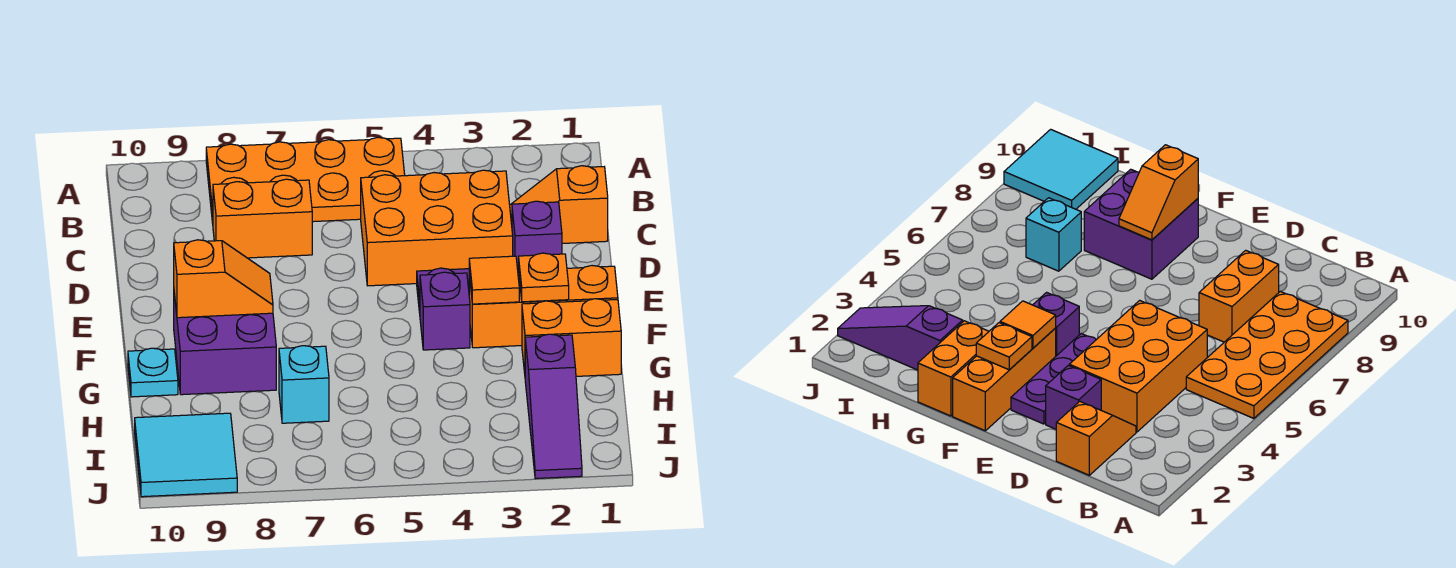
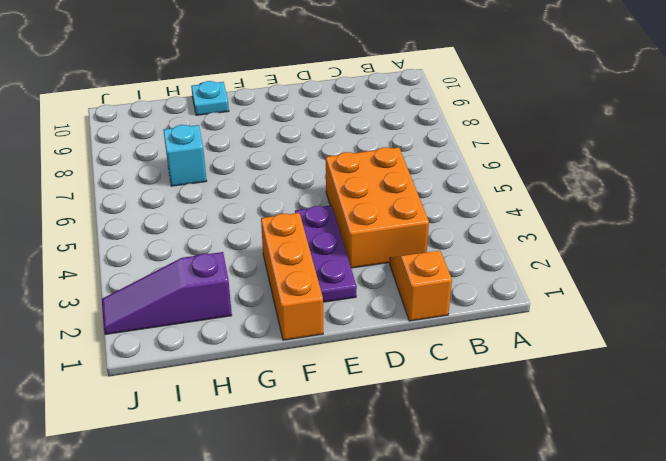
none -> orange 2x4 plate [206,137,405,223]
none -> orange 1x2 brick [213,179,312,258]
none -> purple 1x1 brick [512,201,562,266]

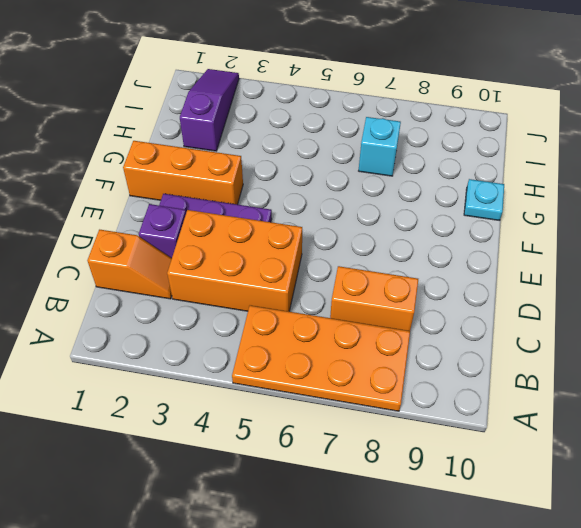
none -> purple 1x1 brick [420,272,470,350]
none -> purple 2x2 brick [174,294,276,395]
none -> orange 1x2 brick [522,299,621,376]

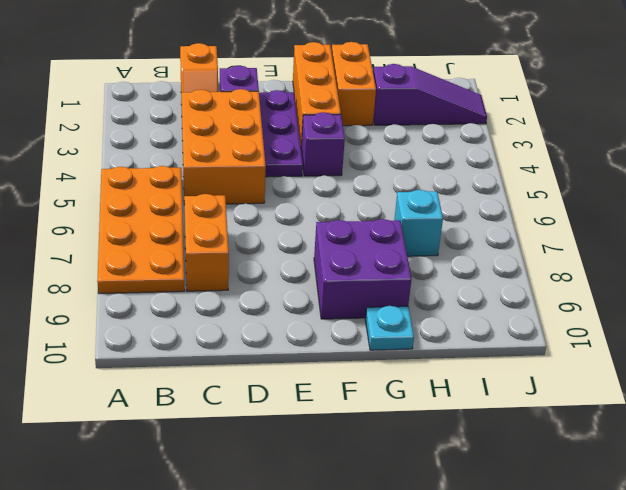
none -> cyan 2x2 tile [135,413,237,497]
none -> orange 1x1 plate [519,253,569,302]
none -> orange 1x1 tile [469,256,519,304]

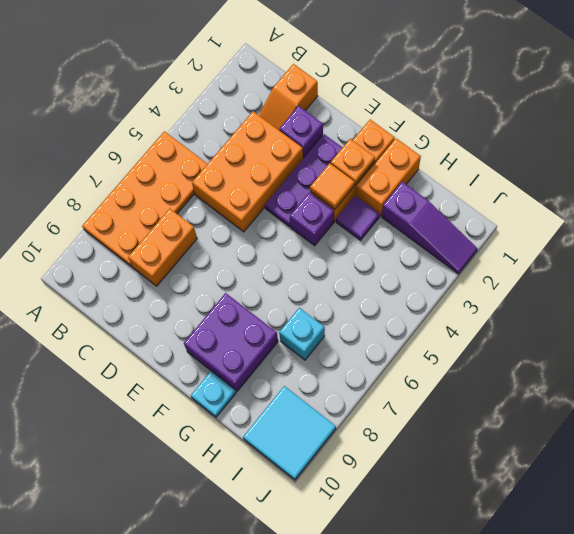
purple 1x1 tile [336,196,380,240] -> none
none -> orange 1x2 slope [174,240,273,318]

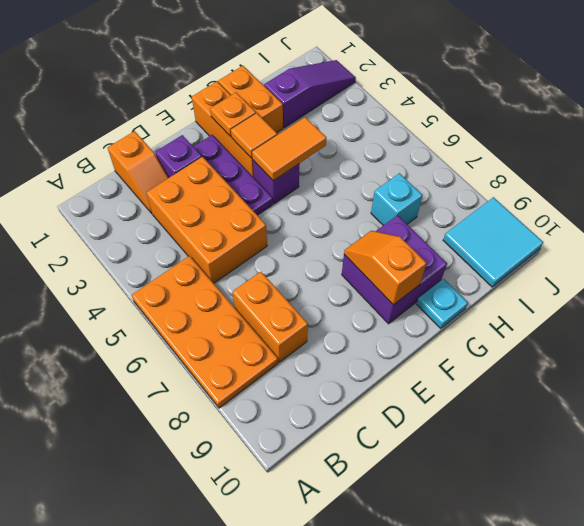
orange 1x2 tile [252,117,326,181] -> none

